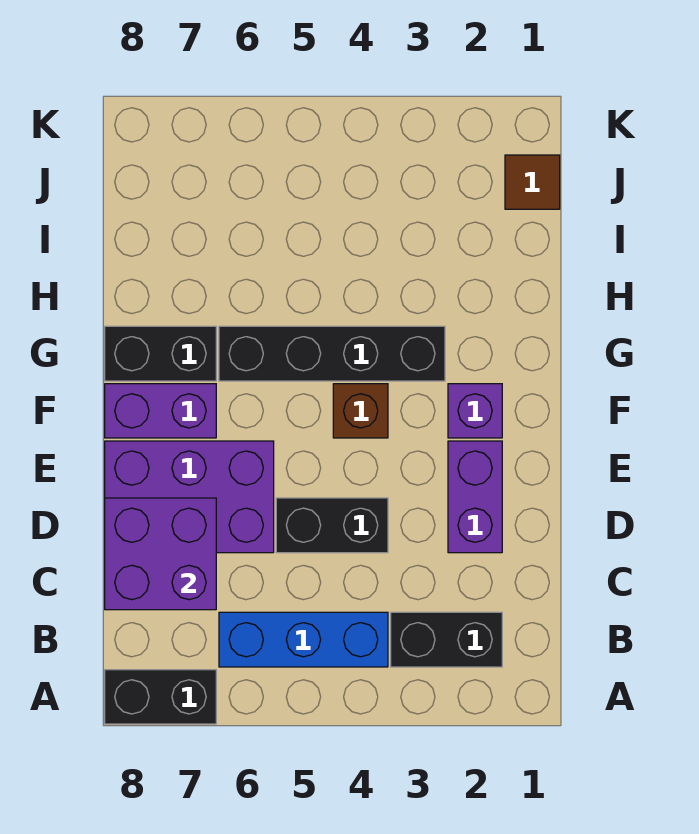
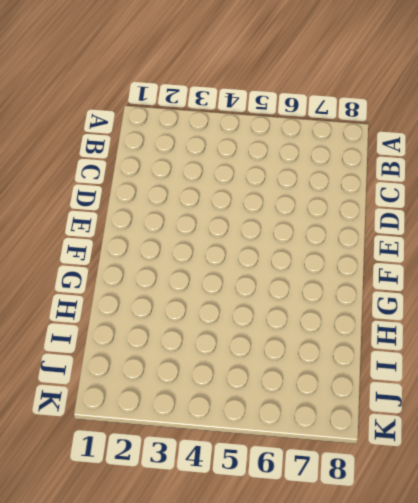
none -> black 1x2 brick [105,670,216,724]
none -> black 1x2 brick [391,612,502,667]
none -> blue 1x3 brick [219,612,388,667]

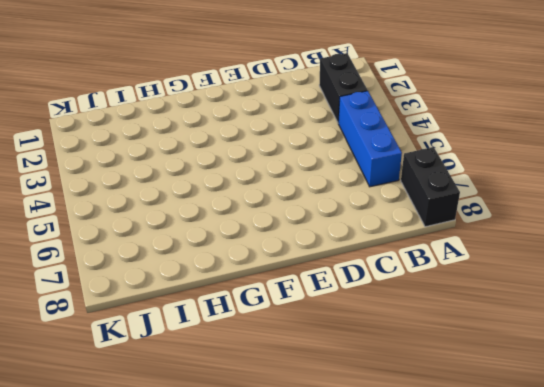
none -> purple 1x2 brick [448,441,502,553]
none -> black 1x2 brick [276,498,388,553]
none -> purple 2x3 brick [105,441,274,553]

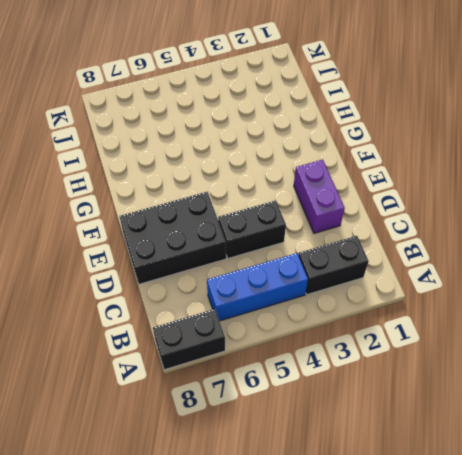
black 2x3 brick [119,192,226,284] -> purple 2x3 brick [105,441,274,553]
none -> purple 1x1 brick [448,384,502,438]
none -> brown 1x1 brick [333,384,388,438]
none -> purple 1x2 brick [105,384,216,438]

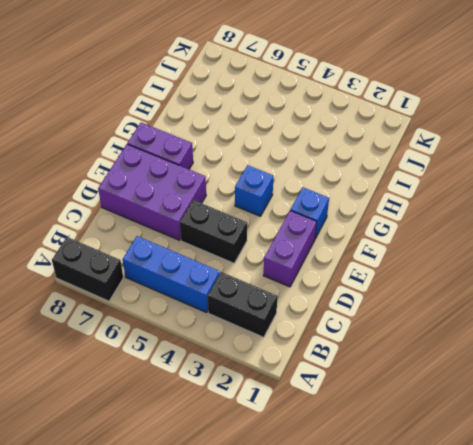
blue 1x1 brick [290,187,329,239] -> purple 1x1 brick [448,384,502,438]
blue 1x1 brick [235,165,274,216] -> brown 1x1 brick [333,384,388,438]
none -> black 1x4 brick [219,326,445,381]
none -> black 1x2 brick [105,326,216,381]
none -> brown 1x1 tile [505,155,560,209]

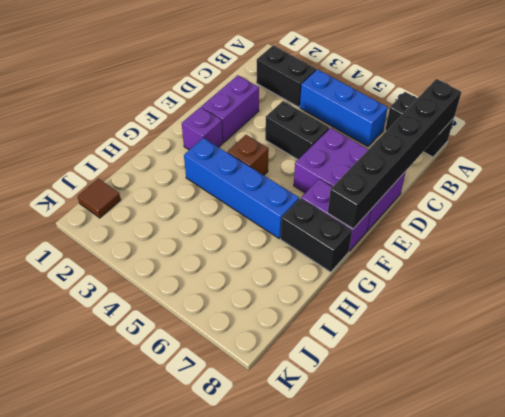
black 1x6 brick [328,79,461,229] -> purple 2x2 brick [105,498,216,610]
blue 1x4 brick [184,138,299,238] -> black 1x4 brick [219,326,445,381]

